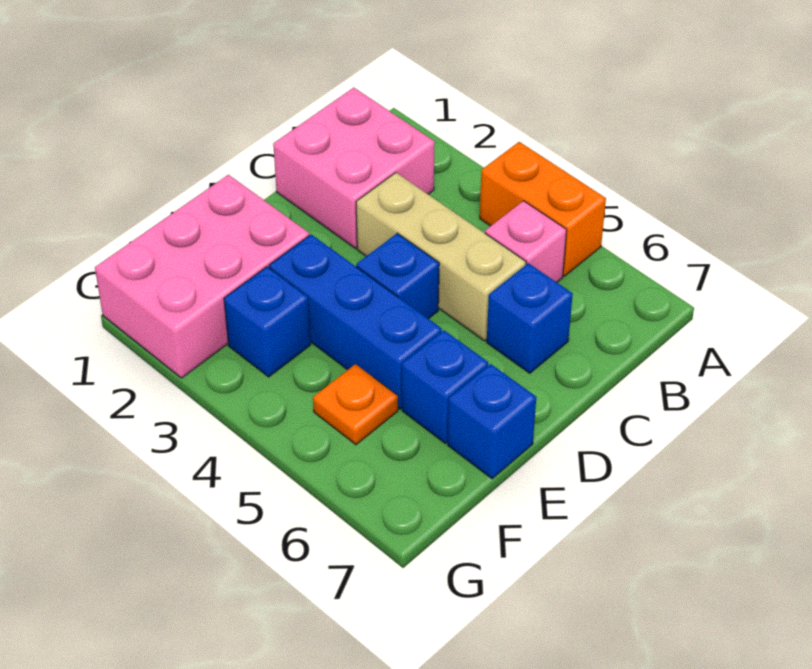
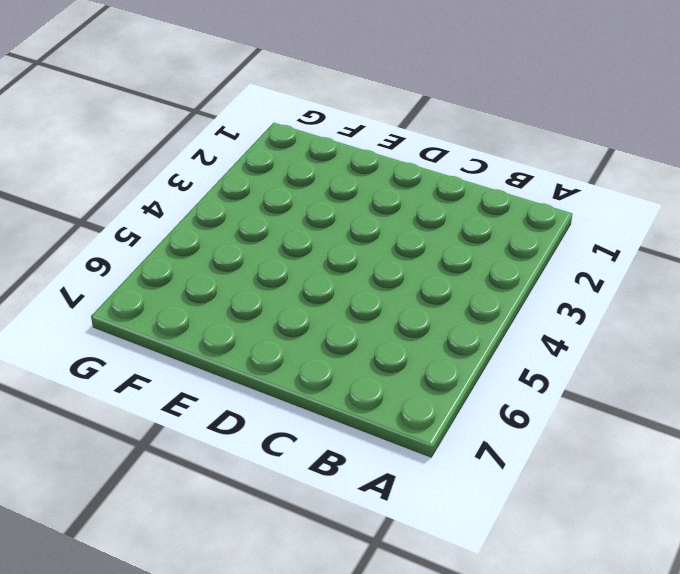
none -> orange 1x2 brick [480,142,606,276]
none -> pink 2x2 brick [273,88,435,248]
none -> pink 1x1 brick [485,201,567,282]

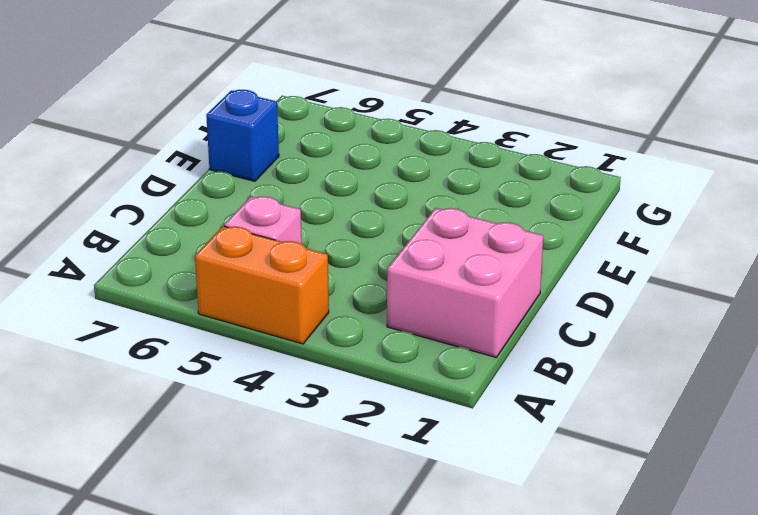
none -> tan 1x3 brick [356,173,526,341]
none -> blue 1x1 brick [487,263,573,373]
none -> blue 1x1 brick [356,233,439,319]

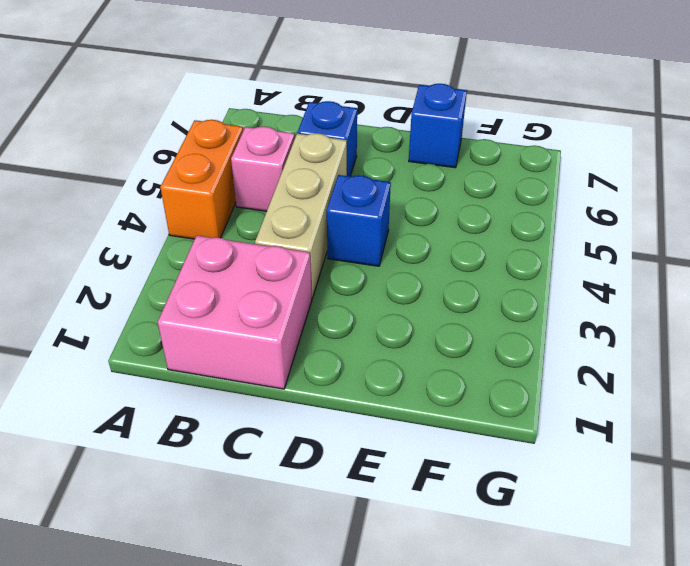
none -> pink 2x3 brick [95,175,309,378]
none -> blue 1x3 brick [269,235,442,409]
none -> blue 1x1 brick [402,330,488,443]

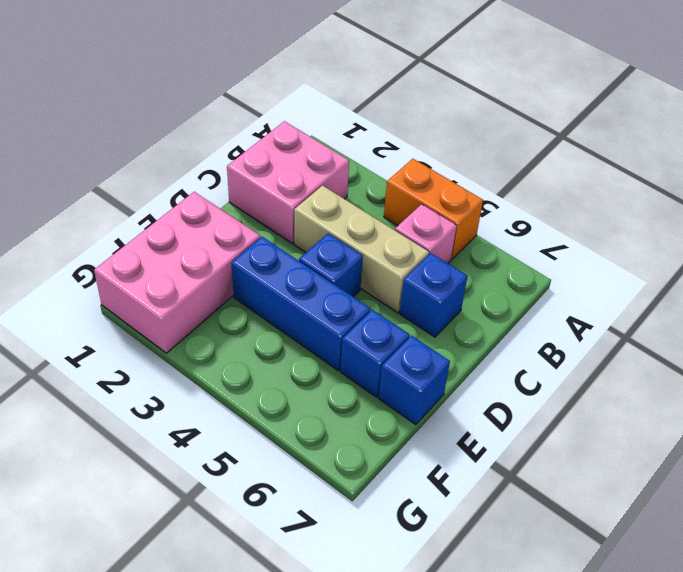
none -> blue 1x1 brick [224,267,311,377]
none -> orange 1x1 plate [313,364,398,445]

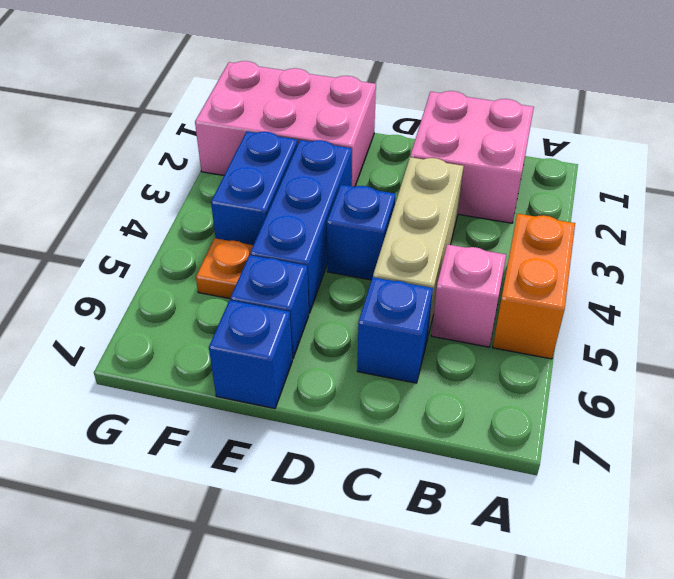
blue 1x2 brick [211,132,297,245] -> blue 1x1 brick [224,267,311,377]

